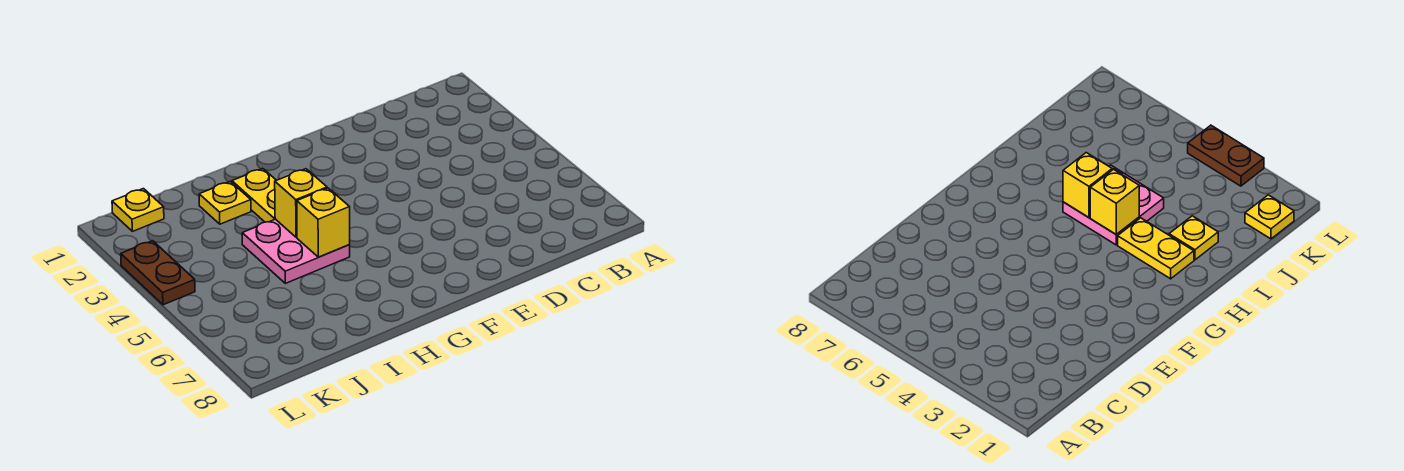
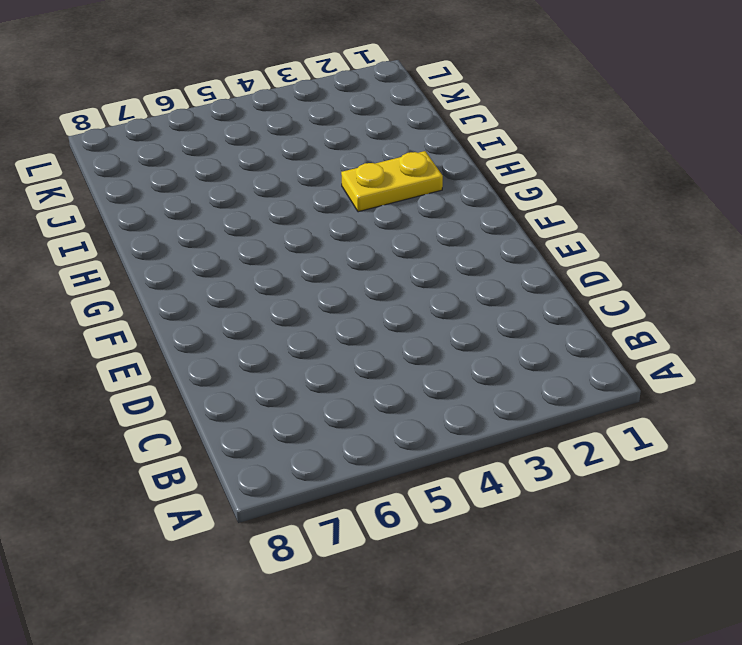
none -> pink 2x2 plate [242,219,350,283]
none -> yellow 1x1 plate [199,181,251,224]

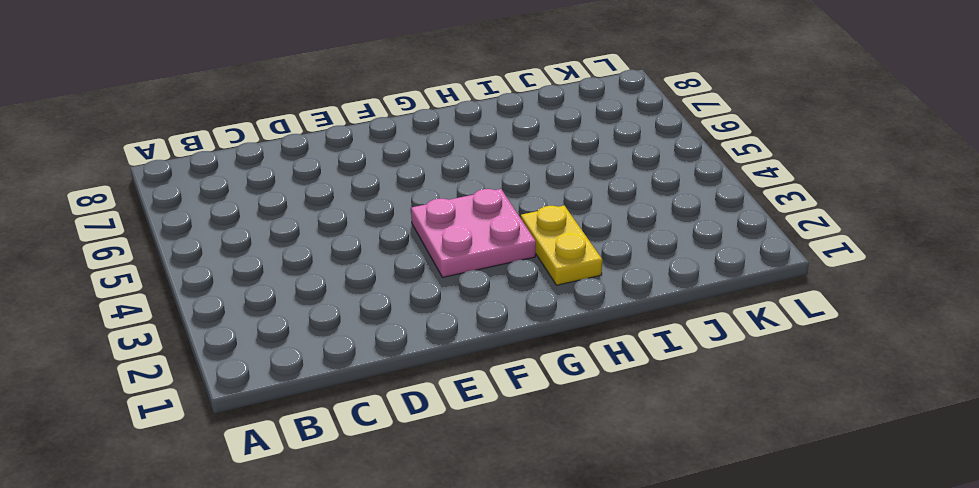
pink 2x2 plate [411,189,536,277] -> pink 2x2 plate moved to [242,219,350,283]
none -> yellow 1x1 plate [199,181,251,224]
none -> yellow 1x1 plate [112,189,164,231]

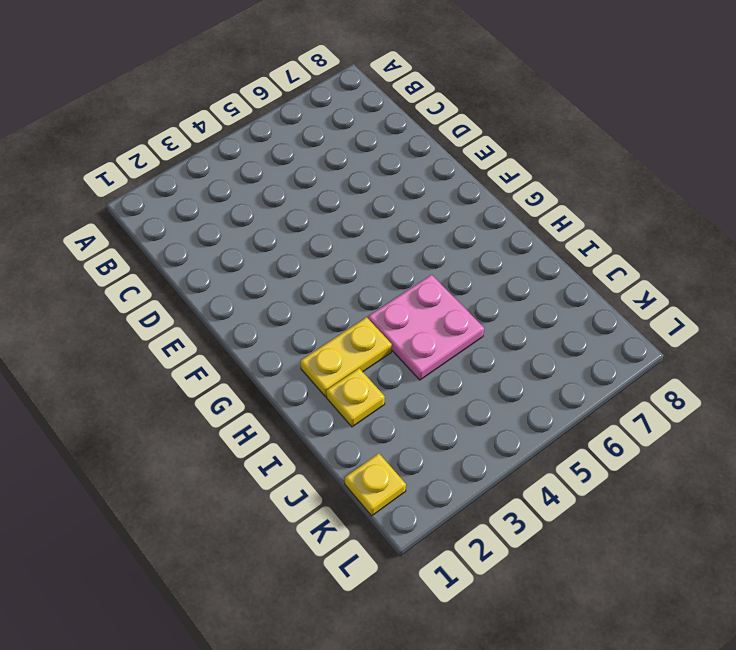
none -> brown 1x2 plate [121,241,195,305]
none -> yellow 1x1 brick [275,169,327,237]

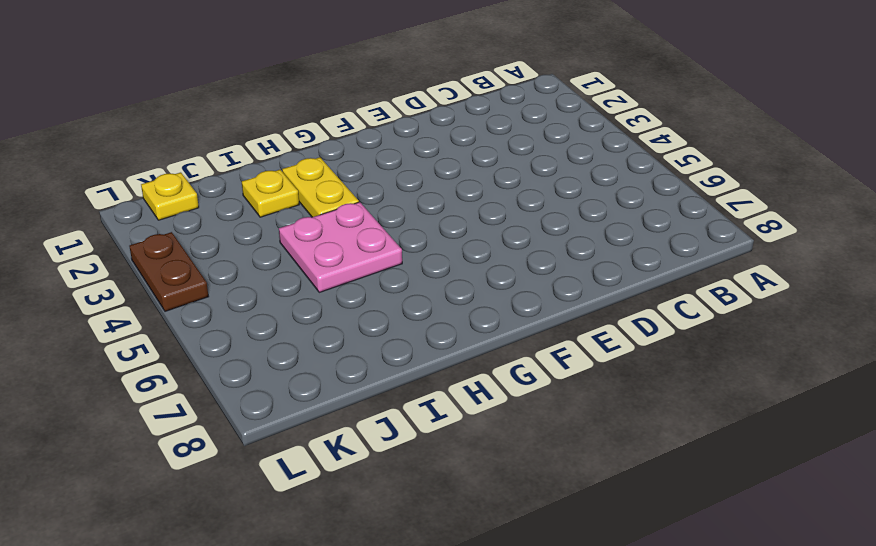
none -> yellow 1x1 brick [275,169,327,237]
none -> yellow 1x1 brick [297,188,350,257]

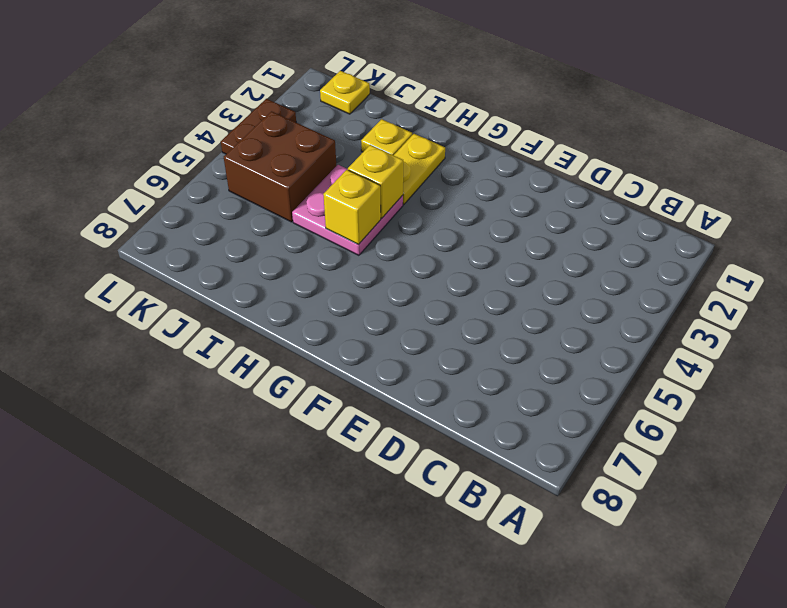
brown 2x2 brick [224,111,336,222] -> none

